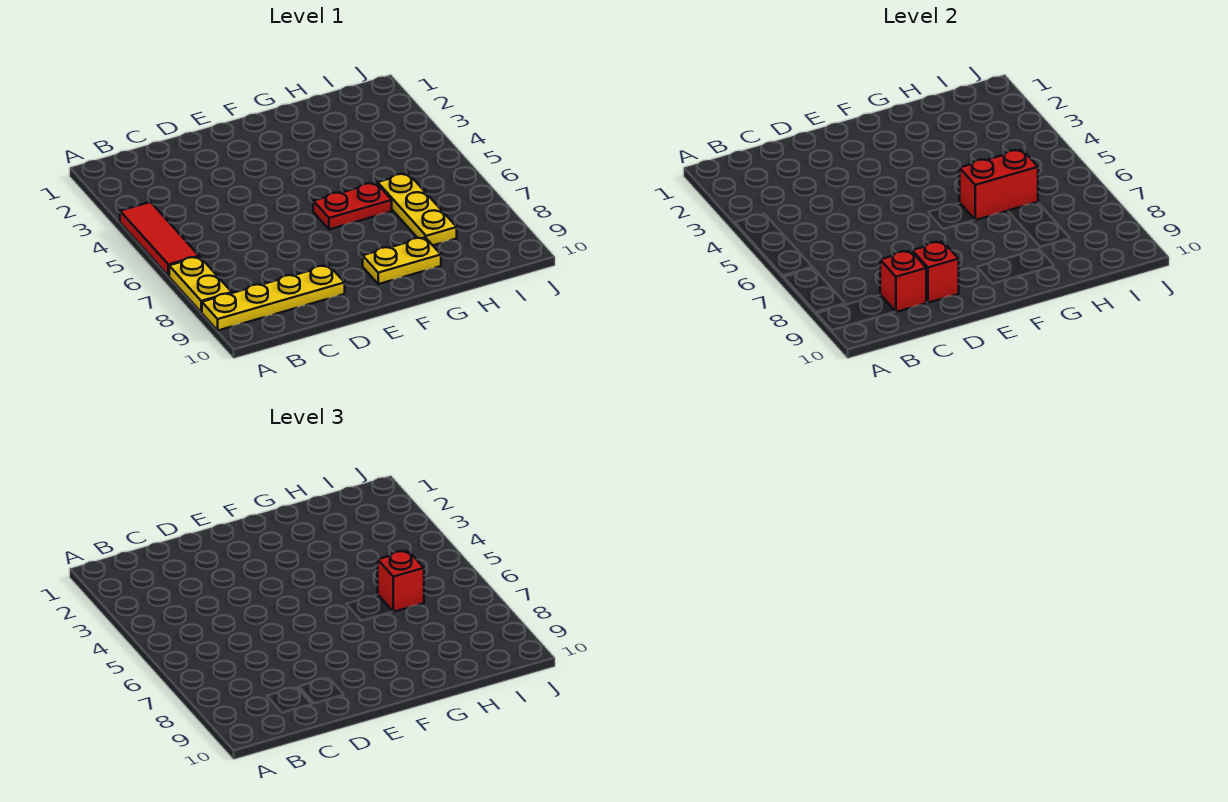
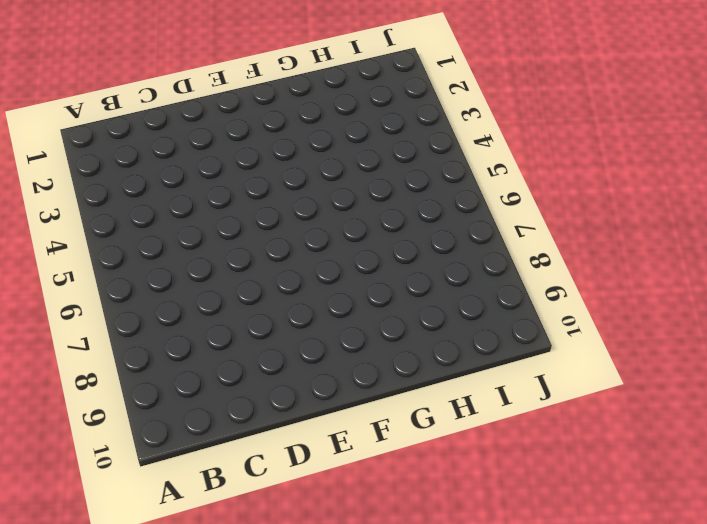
none -> red 1x3 tile [120,202,199,276]
none -> yellow 1x2 plate [169,257,232,312]

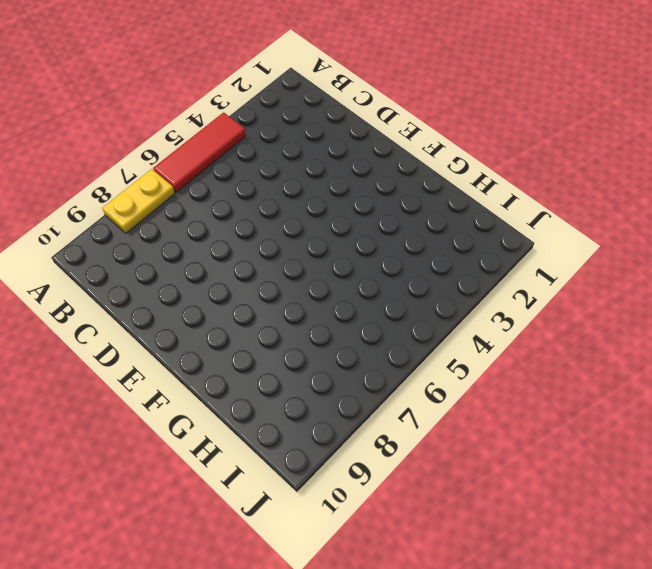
none -> yellow 1x4 plate [202,265,345,330]
none -> red 1x2 plate [313,183,392,229]

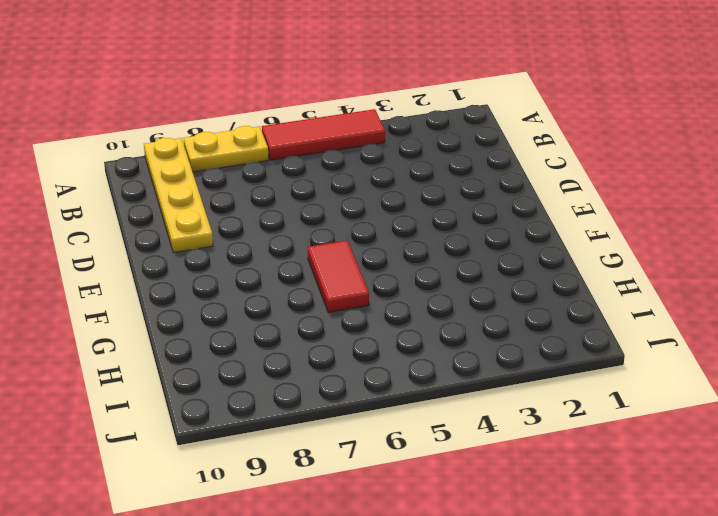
red 1x2 tile [308,240,369,313] -> red 1x2 plate [313,183,392,229]
none -> yellow 1x2 plate [363,237,441,284]
none -> yellow 1x3 plate [378,174,457,245]

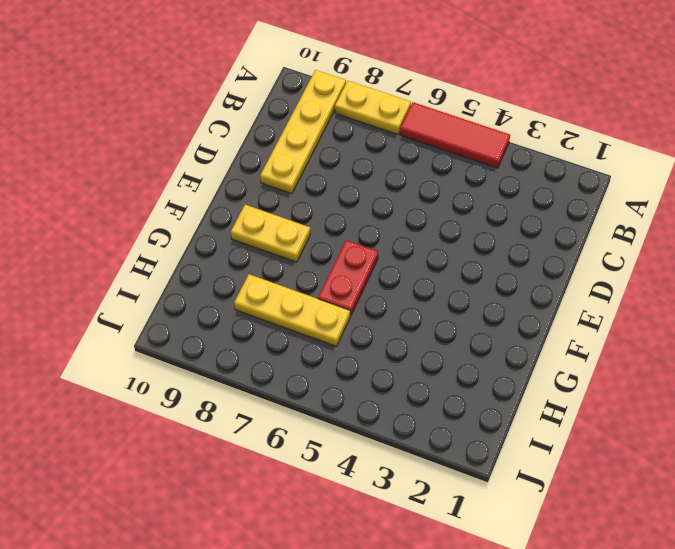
yellow 1x2 plate [231,205,310,262] -> yellow 1x2 plate turned to [363,237,441,284]
none -> red 1x1 brick [880,251,926,312]
none -> red 1x1 brick [912,241,959,303]

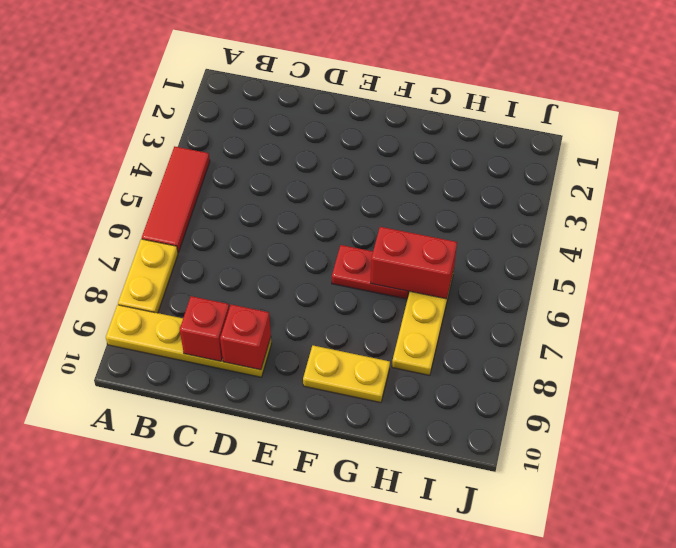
none -> red 1x1 brick [378,551,424,612]

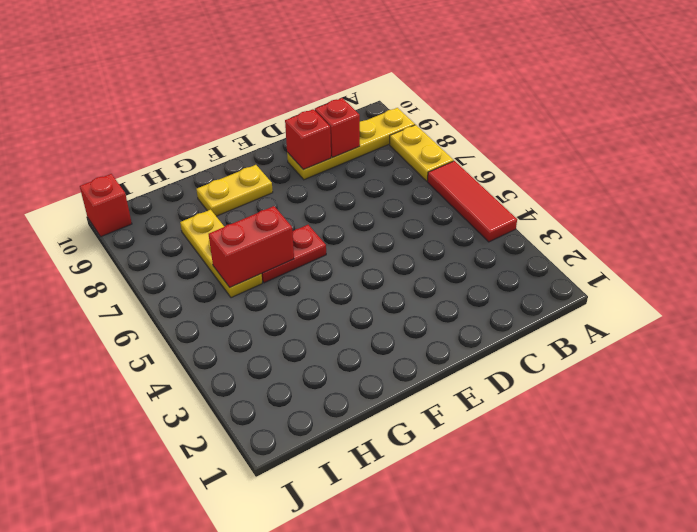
red 1x1 brick [80,174,132,237] -> red 1x1 brick moved to [378,551,424,612]

